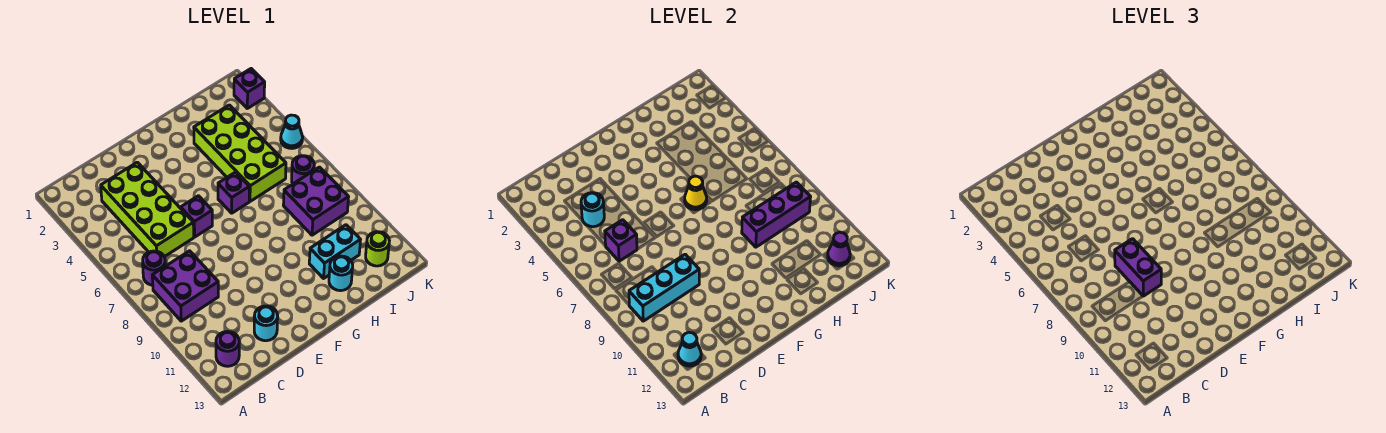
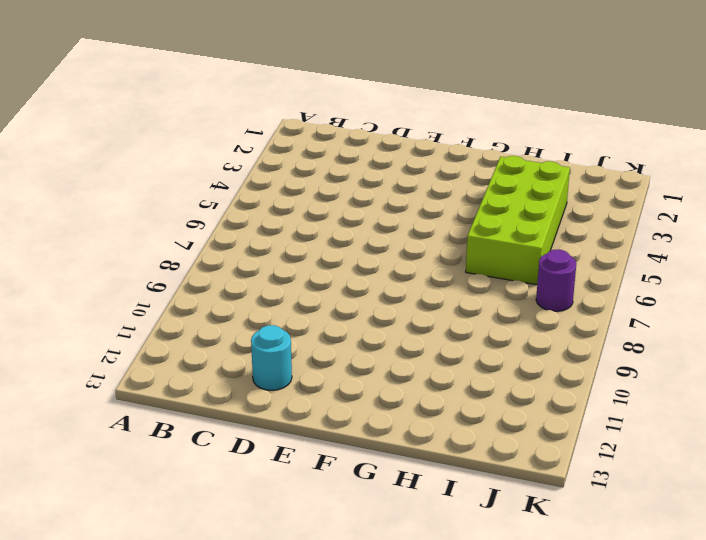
none -> purple 1x1 round brick [143,251,166,285]
none -> purple 2x2 brick [152,251,218,321]
none -> purple 1x1 round brick [216,331,239,366]

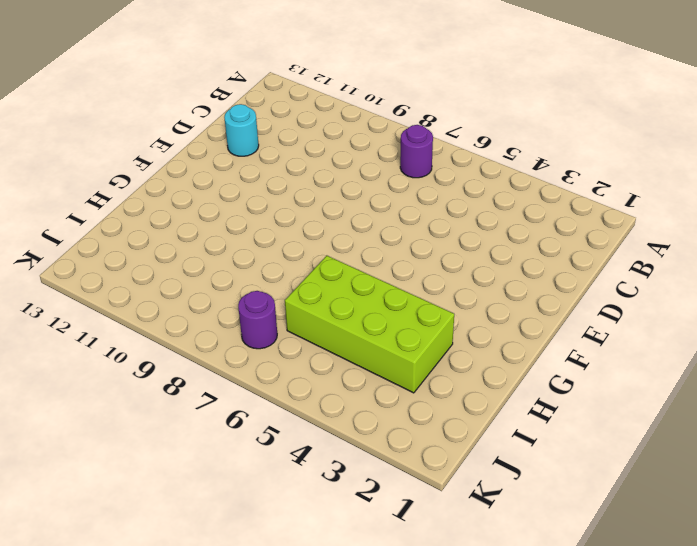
none -> purple 2x2 brick [152,251,218,321]
none -> purple 1x1 round brick [216,331,239,366]
none -> lime 2x4 brick [101,162,194,257]

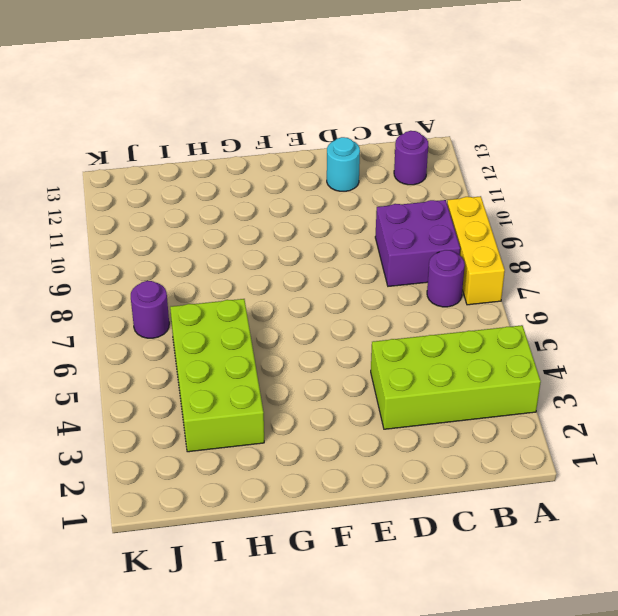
lime 2x4 brick [371,325,541,429] -> lime 2x4 brick turned to [101,162,194,257]
yellow 1x3 brick [447,196,505,305] -> none
none -> purple 1x1 brick [181,196,212,237]
none -> purple 1x1 brick [218,172,249,213]
none -> cyan 1x2 brick [309,225,360,278]

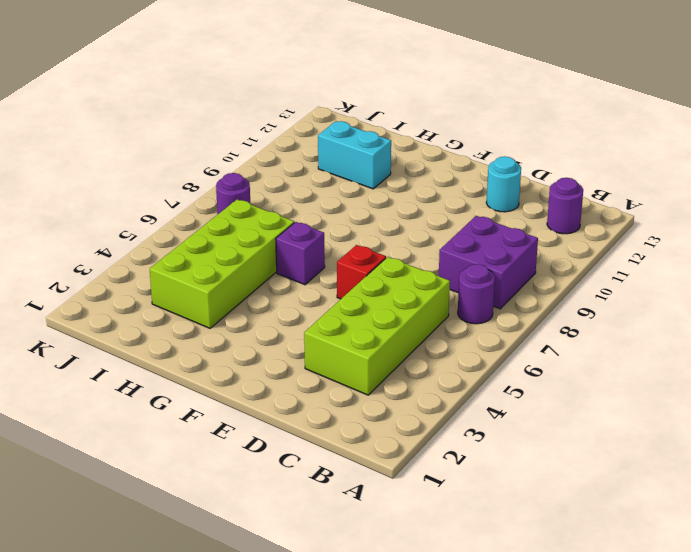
red 1x1 brick [337,245,386,299] -> purple 1x1 brick [181,196,212,237]
none -> cyan 1x1 round brick [329,256,353,291]
none -> purple 2x2 brick [283,167,349,235]
none -> lime 1x1 round brick [366,232,389,266]

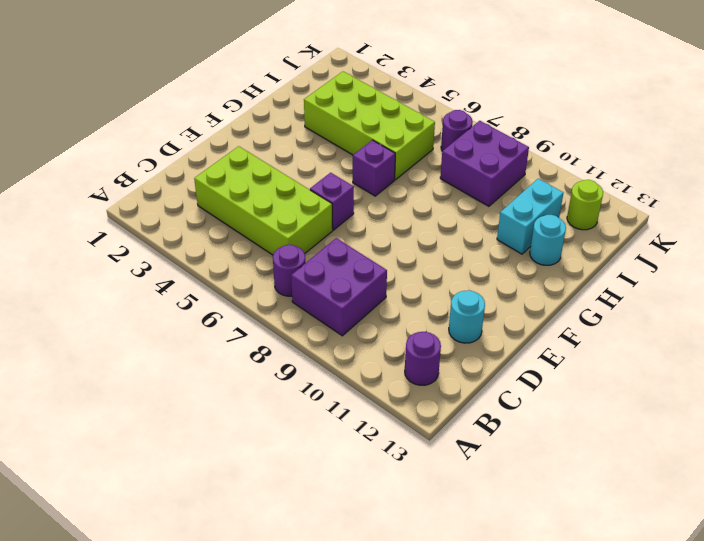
none -> purple 1x1 brick [234,69,265,108]
none -> cyan 1x1 cone [281,115,303,148]
none -> cyan 1x3 brick [629,254,699,321]

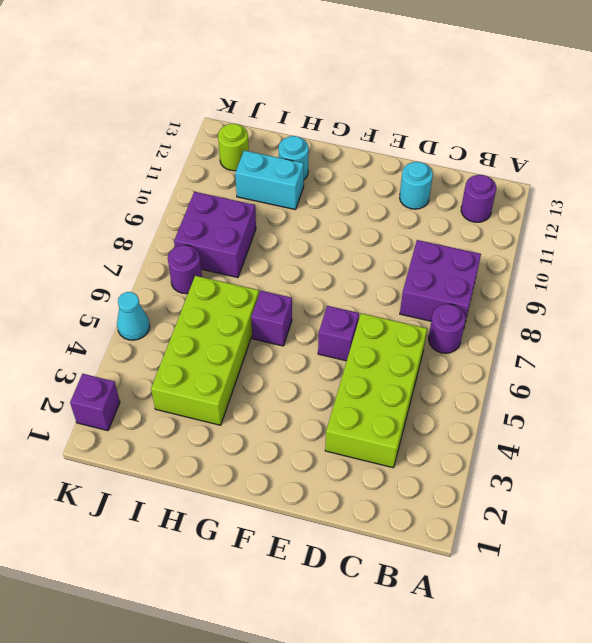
none -> cyan 1x3 brick [629,254,699,321]
none -> cyan 1x1 cone [678,332,701,366]
none -> cyan 1x1 round brick [581,193,604,227]

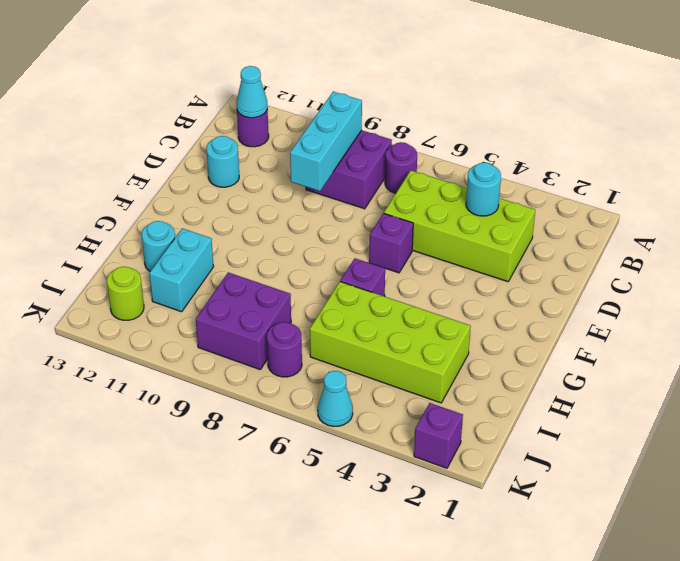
none -> purple 1x1 brick [605,220,637,261]
none -> yellow 1x1 cone [685,176,707,210]
none -> purple 1x3 brick [742,182,811,247]

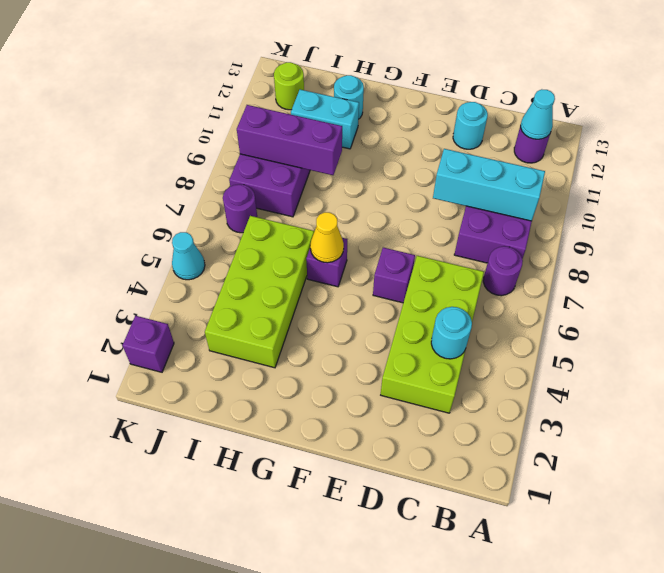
none -> purple 1x1 brick [605,220,637,261]
none -> purple 1x1 cone [828,232,850,266]
none -> purple 1x2 brick [1115,239,1161,296]

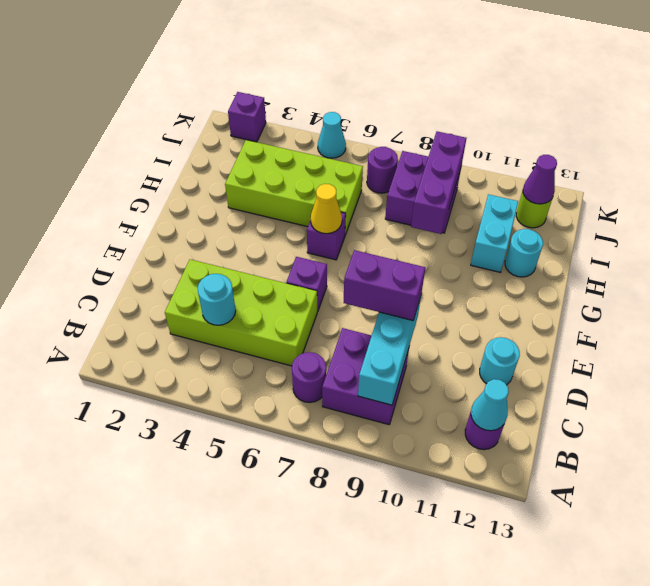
none -> purple 1x1 brick [605,220,637,261]

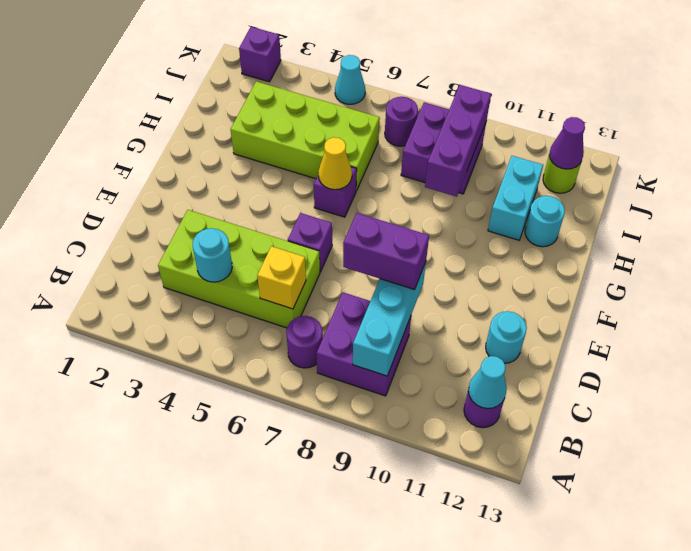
yellow 1x1 brick [257,246,306,309] -> purple 1x1 brick [605,220,637,261]

